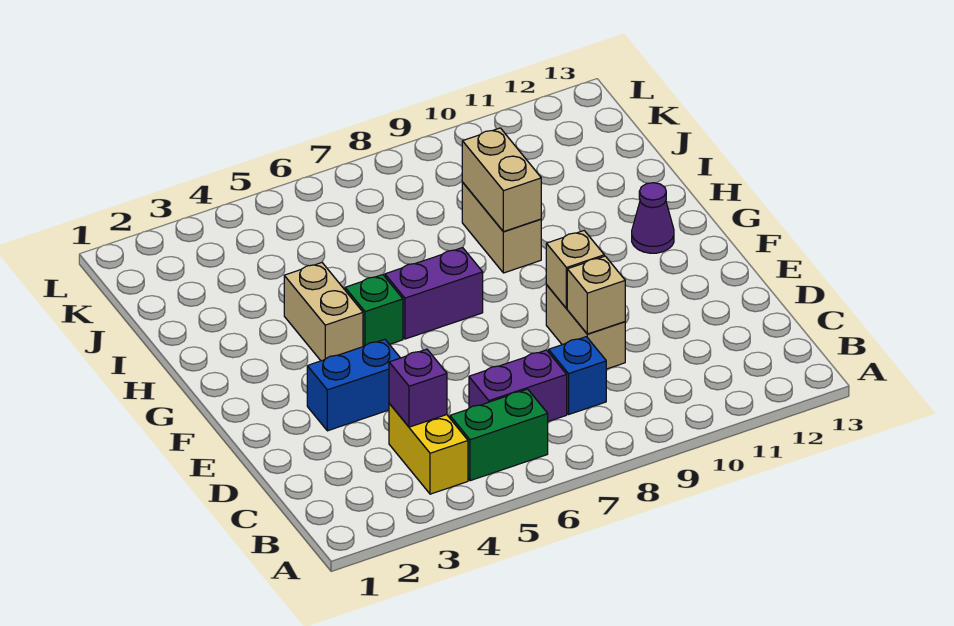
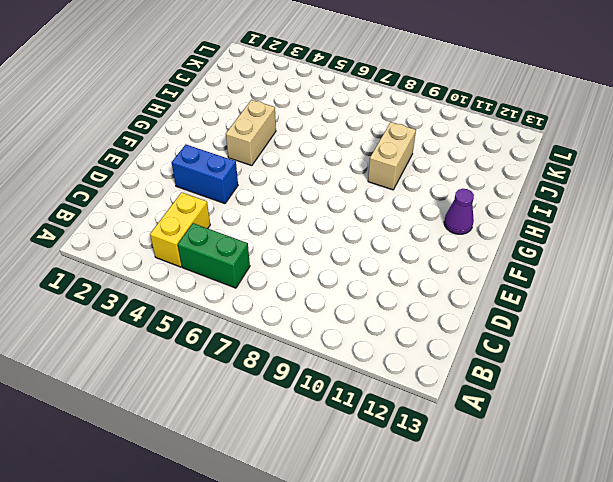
none -> purple 1x2 brick [469,350,567,421]
none -> blue 1x1 brick [549,337,606,414]
none -> tan 1x2 brick [546,285,625,369]

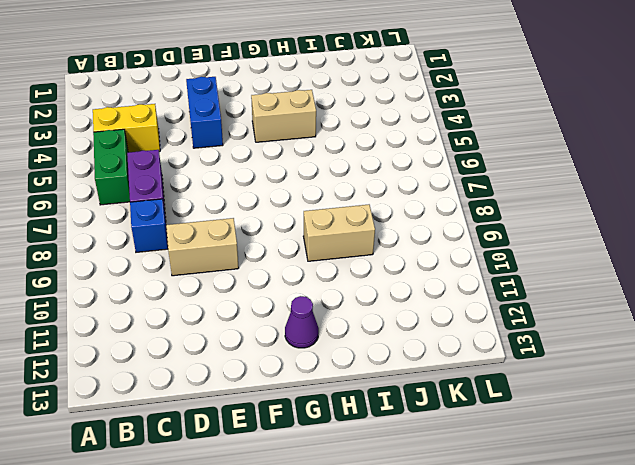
none -> green 1x1 brick [345,275,403,347]
none -> purple 1x2 brick [385,248,483,339]
none -> purple 1x1 brick [389,349,447,427]

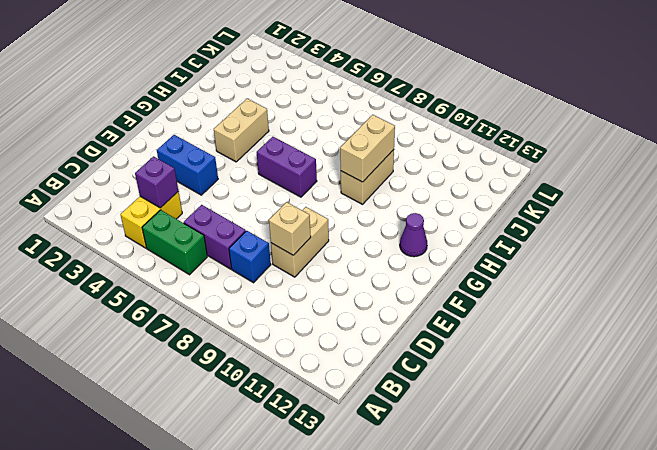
none -> green 1x1 brick [345,275,403,347]
none -> tan 1x1 brick [546,231,604,308]

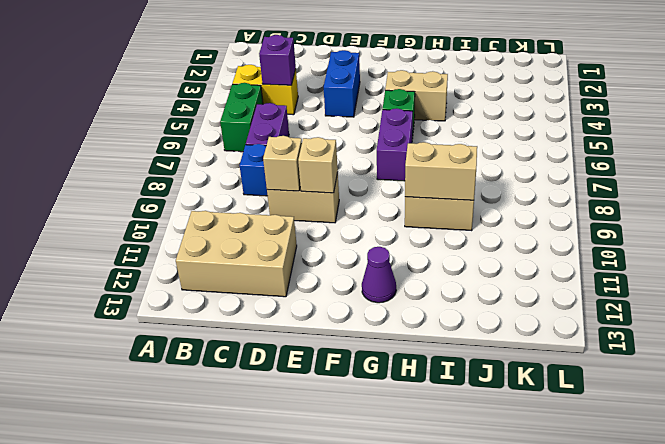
tan 2x3 brick [176,211,297,297] -> none

